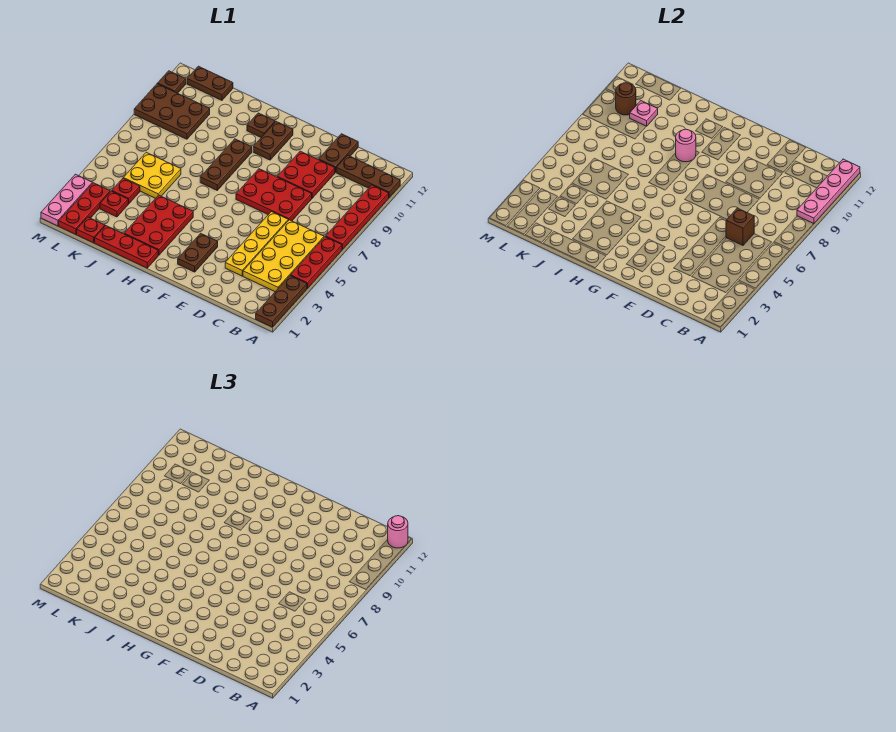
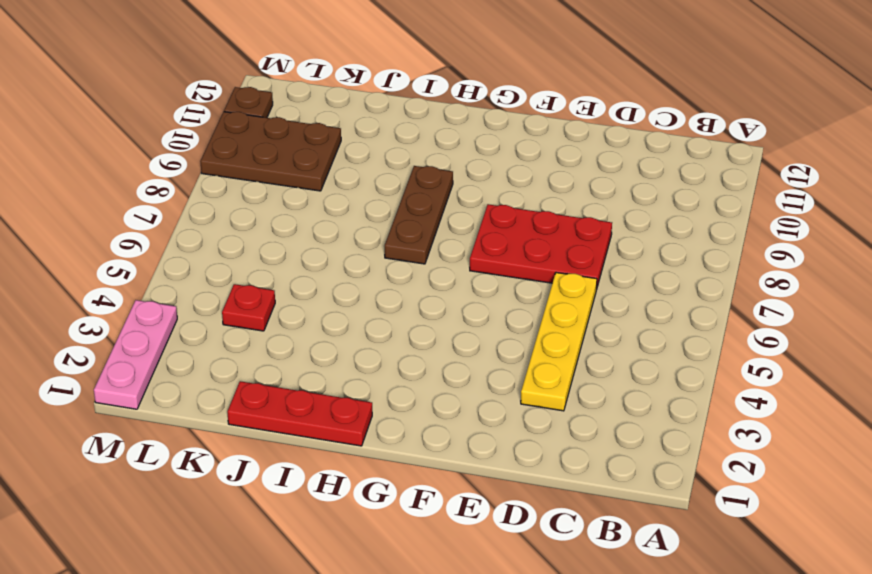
none -> brown 1x3 plate [256,276,307,327]
none -> red 1x3 plate [291,237,342,288]
none -> red 1x4 plate [326,185,389,250]
none -> brown 1x3 plate [336,155,400,198]

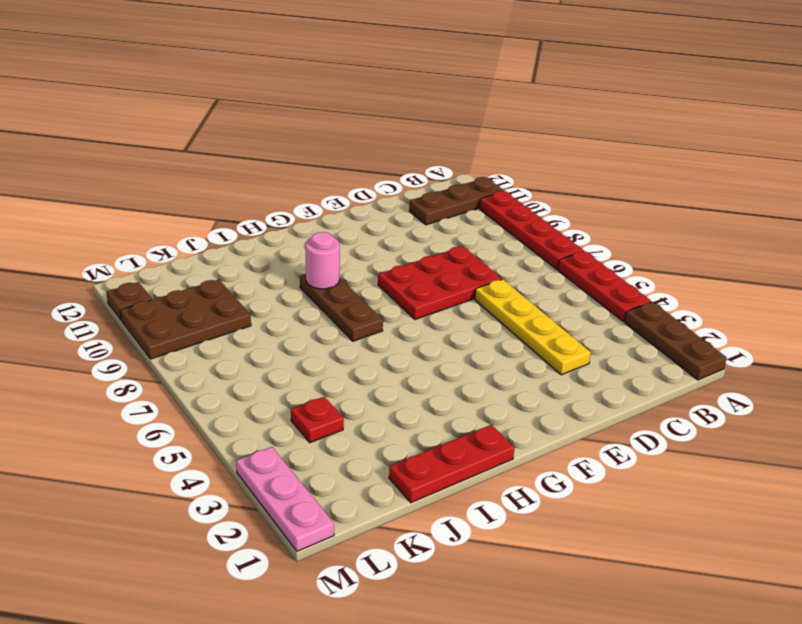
none -> yellow 2x4 plate [243,220,324,292]
none -> red 2x2 plate [278,151,335,198]
none -> brown 1x2 plate [319,134,358,173]
none -> brown 1x2 plate [178,233,218,272]

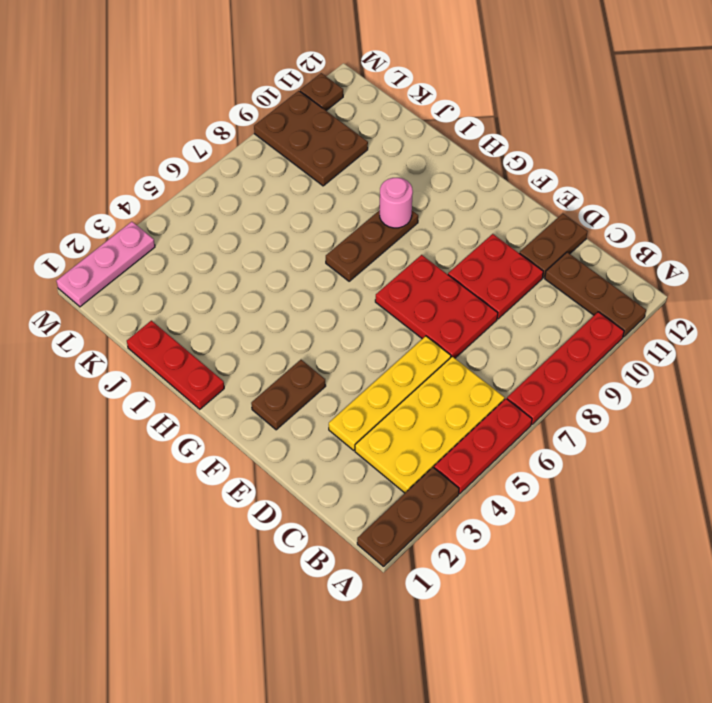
none -> brown 1x2 plate [253,122,293,160]
none -> red 2x3 plate [124,195,193,255]
none -> brown 1x1 plate [247,113,275,137]
none -> yellow 2x2 plate [124,152,181,198]

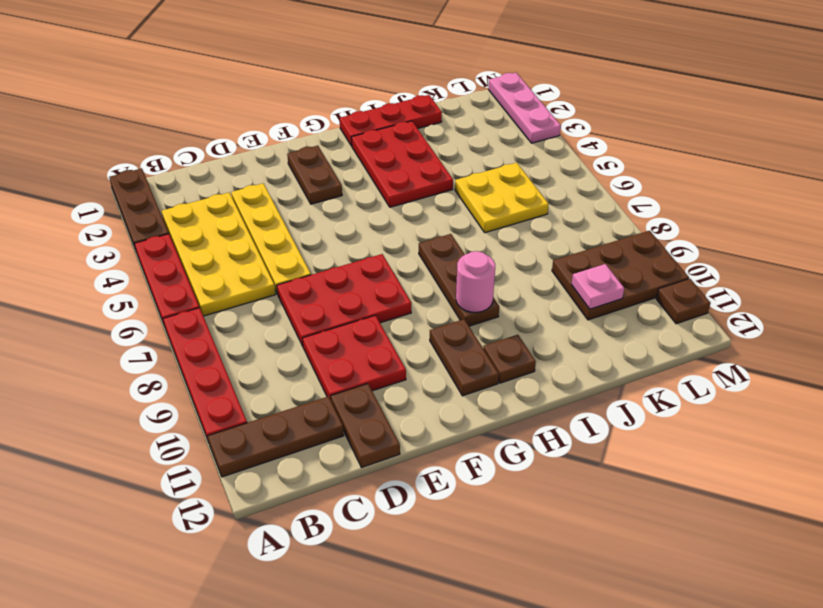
none -> red 1x1 plate [77,217,105,243]
none -> red 1x1 plate [100,191,128,217]
none -> red 1x1 plate [112,178,140,204]
none -> brown 1x2 plate [187,66,233,100]

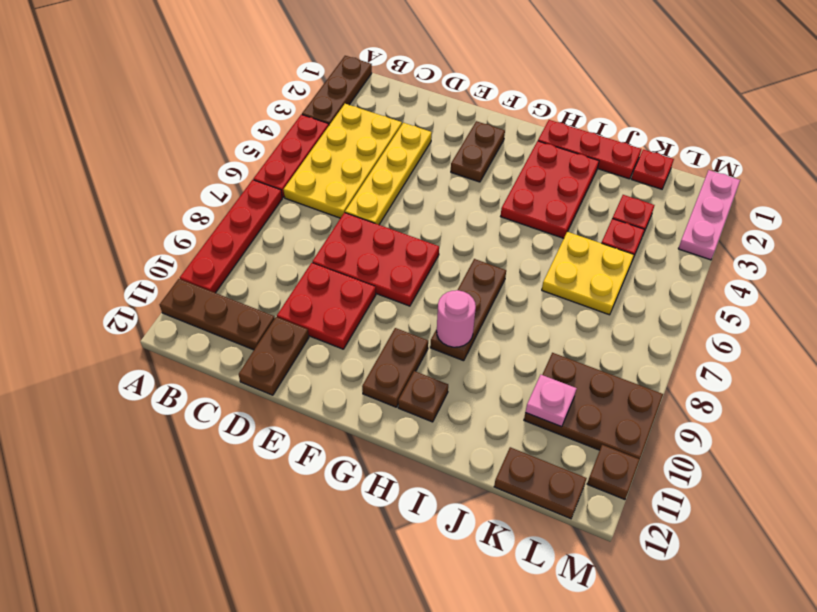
none -> red 1x3 plate [59,183,110,234]
none -> pink 1x4 plate [797,159,860,224]
none -> brown 1x1 brick [726,208,754,245]
none -> brown 1x1 round brick [616,83,636,115]

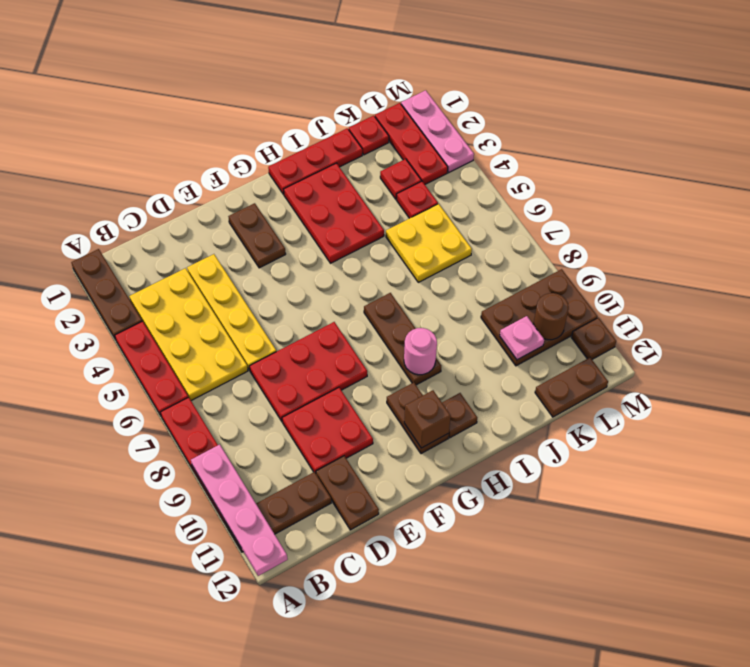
brown 1x1 brick [404,390,451,448] -> brown 1x1 brick moved to [726,208,754,245]
none -> pink 1x1 round brick [388,516,408,548]

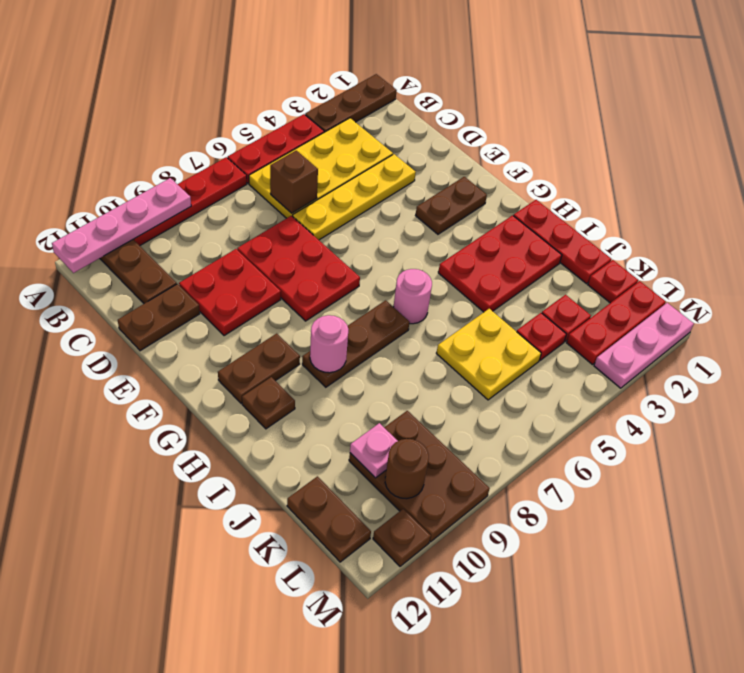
pink 1x1 round brick [394,269,432,324] -> pink 1x1 round brick moved to [388,516,408,548]

